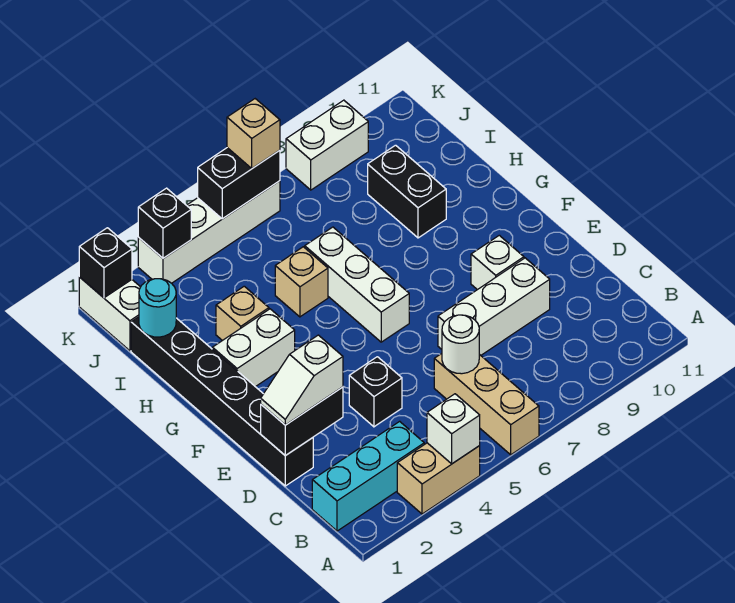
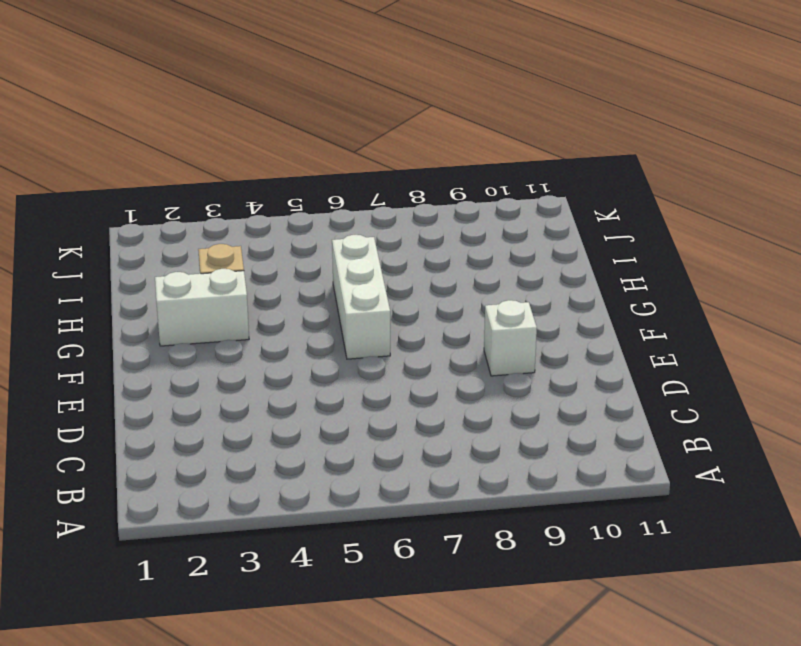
none -> tan 1x2 brick [397,443,480,514]
none -> tan 1x3 brick [434,354,539,455]
none -> cyan 1x3 brick [312,421,424,531]

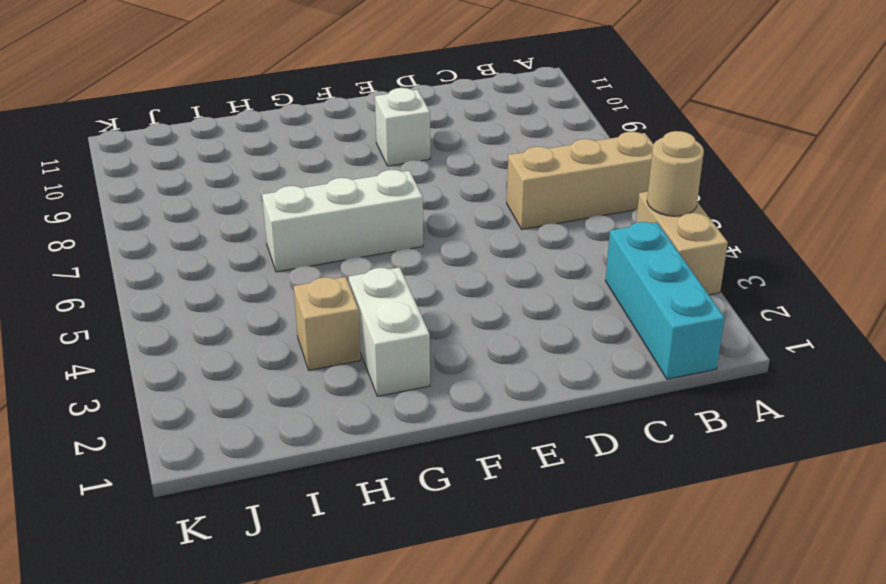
tan 1x1 round brick [647,131,704,216] -> white 1x1 brick [427,394,480,464]
none -> black 1x6 brick [131,317,313,486]
none -> black 1x1 brick [349,357,402,427]
none -> white 1x3 brick [438,258,550,355]

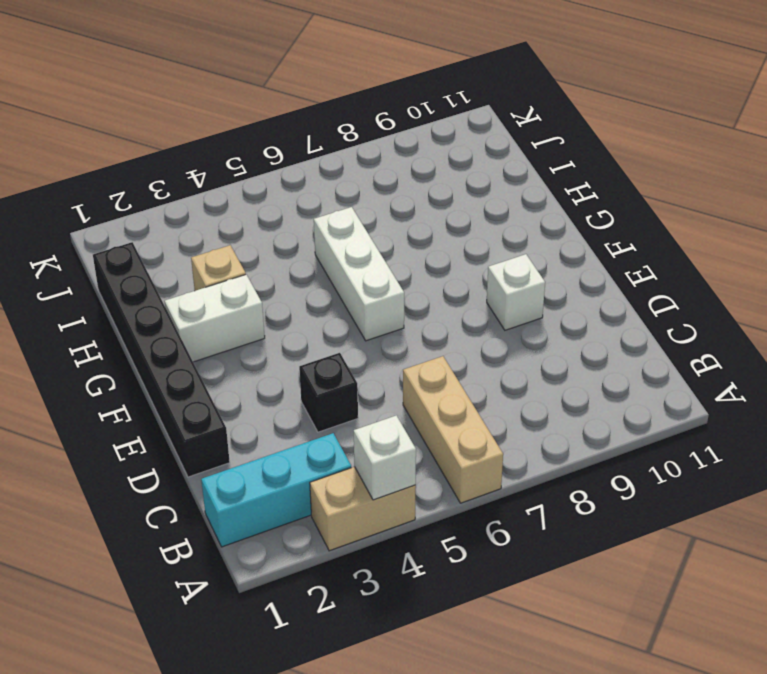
none -> white 1x3 brick [438,258,550,355]
none -> tan 1x1 brick [275,247,328,317]
none -> black 1x2 brick [368,145,446,238]

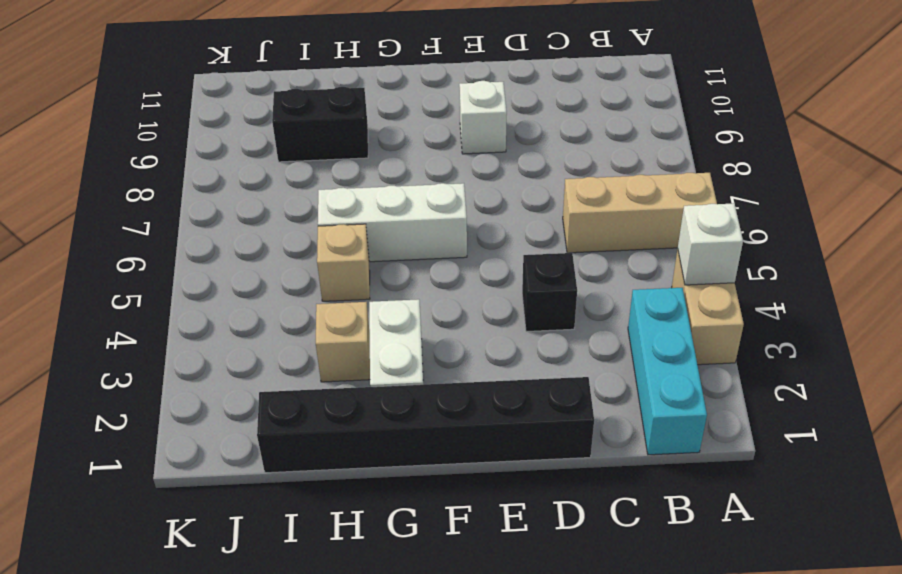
none -> white 1x3 brick [438,258,550,355]
none -> white 1x2 brick [79,277,140,351]
none -> white 1x4 brick [138,181,280,283]

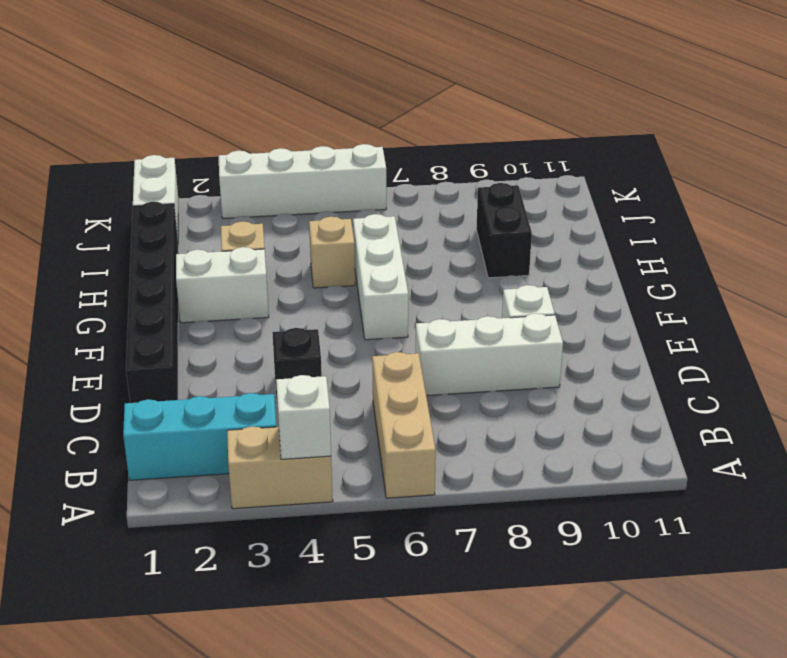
none -> white 1x2 brick [286,100,368,190]
none -> white 1x1 round brick [442,315,479,374]
none -> black 1x2 brick [261,387,343,456]

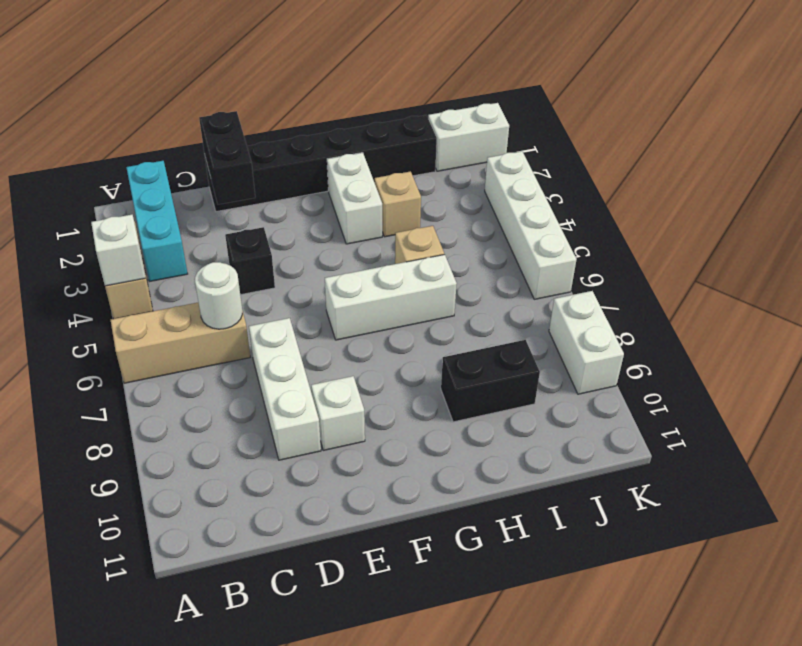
none -> cyan 1x1 round brick [139,279,176,337]
none -> black 1x1 brick [79,228,132,298]
none -> black 1x1 brick [138,188,191,258]

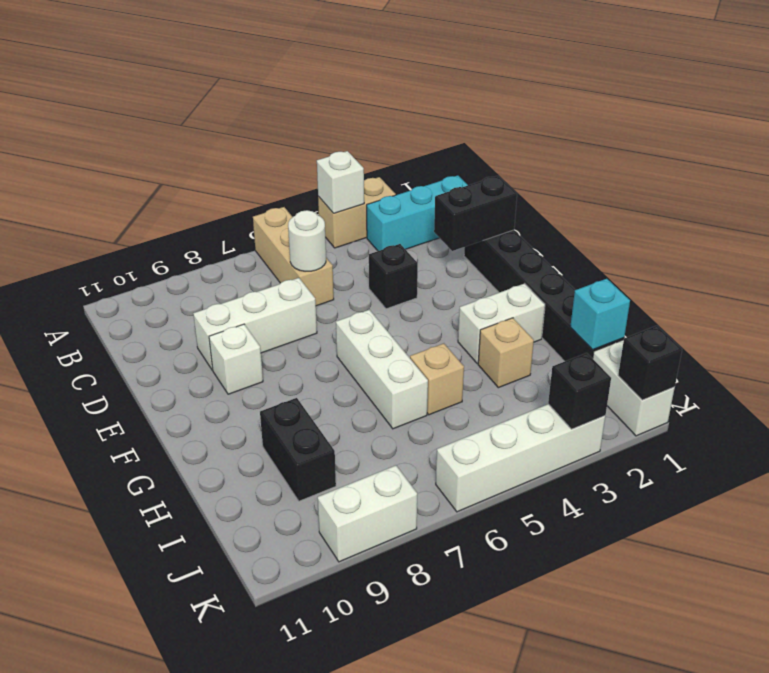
cyan 1x1 brick [570,279,630,350] -> cyan 1x1 round brick [139,279,176,337]
none -> black 1x2 brick [198,148,280,219]
none -> white 1x2 slope [261,335,343,425]
none -> tan 1x1 brick [227,99,280,168]

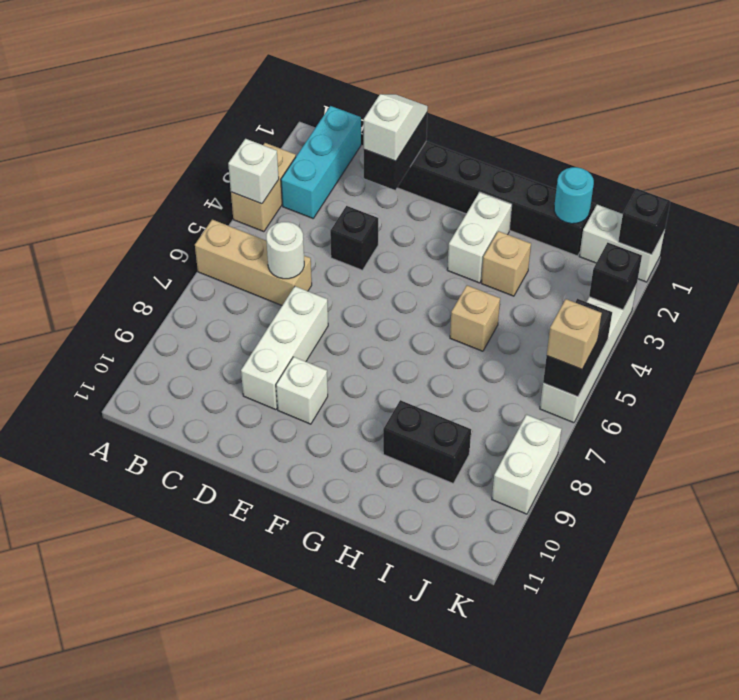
none -> white 1x3 brick [305,227,409,342]

